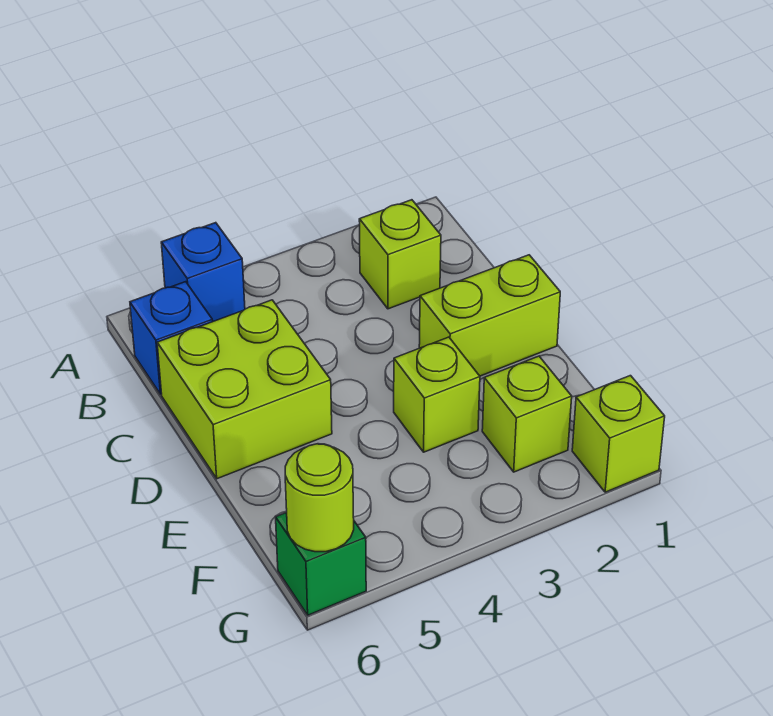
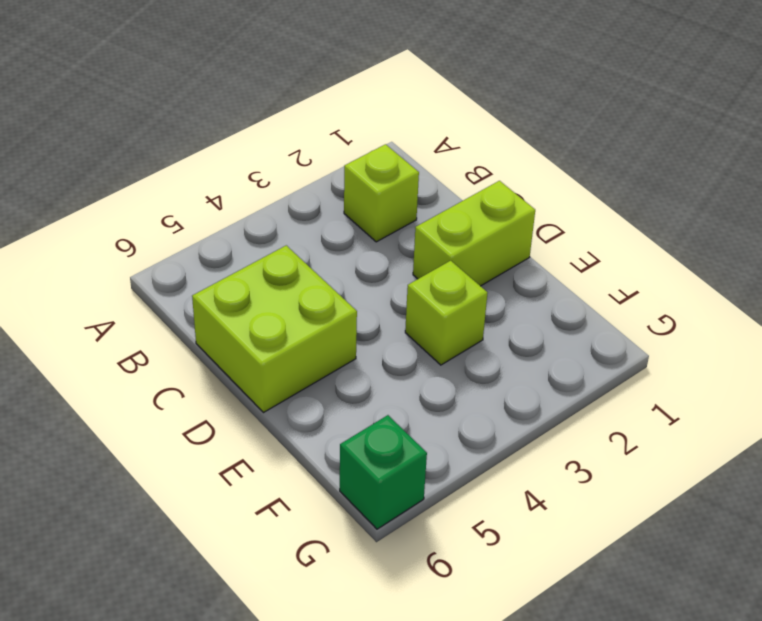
none -> blue 1x1 brick [161,223,245,321]
none -> blue 1x1 brick [130,282,213,394]

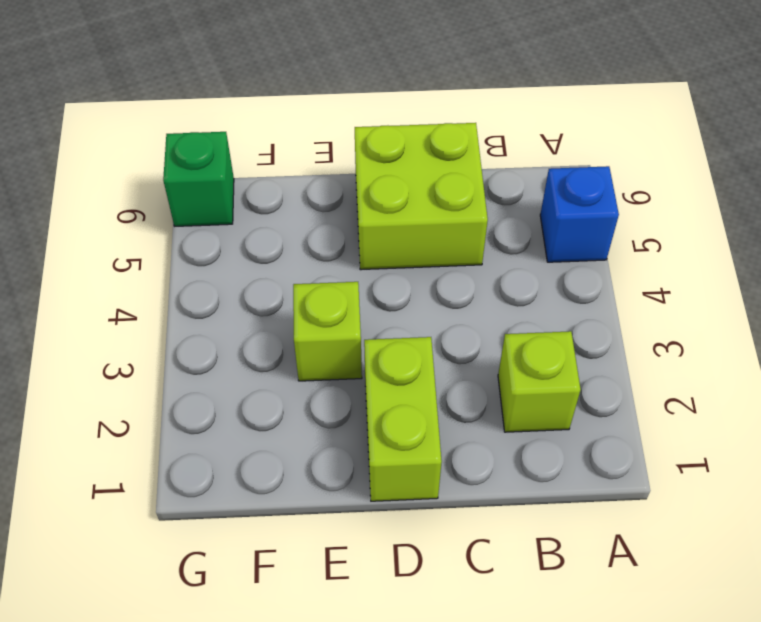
none -> blue 1x1 brick [130,282,213,394]
none -> lime 1x1 brick [482,356,572,472]

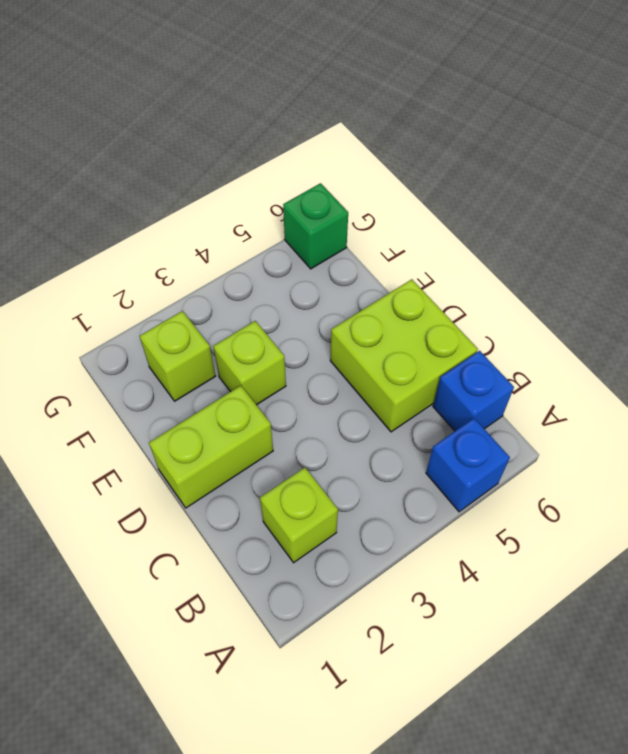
none -> lime 1x1 brick [572,376,665,492]
none -> lime 1x1 round brick [285,444,354,552]

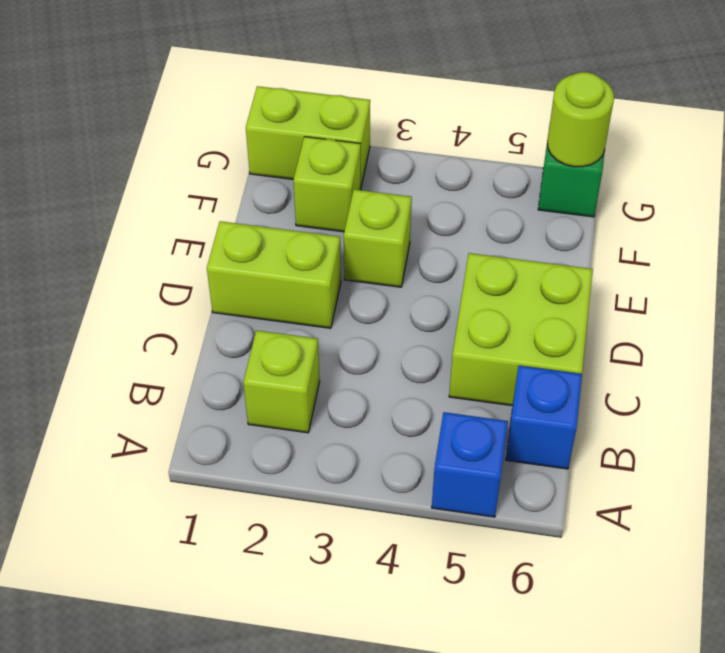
lime 1x2 brick [246,86,370,186] -> lime 1x1 brick [572,376,665,492]

